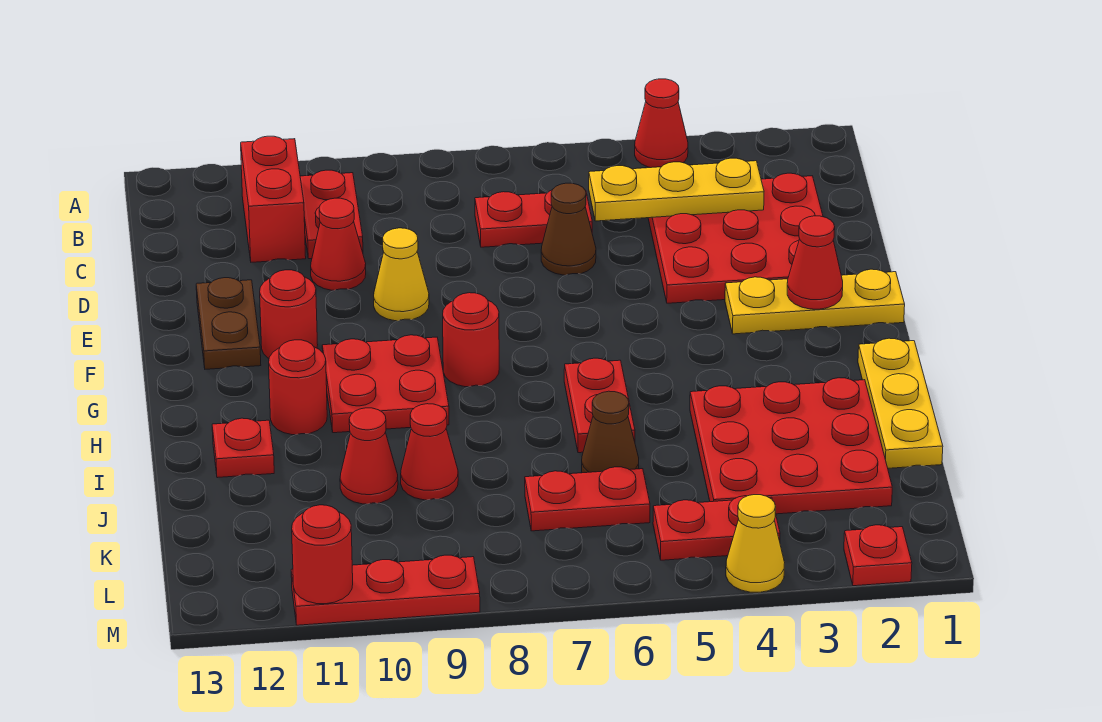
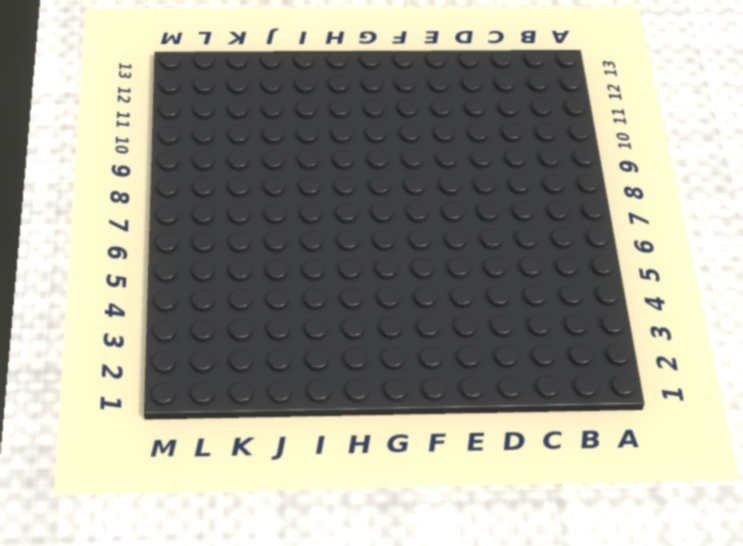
none -> red 1x1 cone [635,79,688,168]
none -> red 1x2 plate [300,170,363,259]
none -> red 1x2 brick [241,136,306,262]

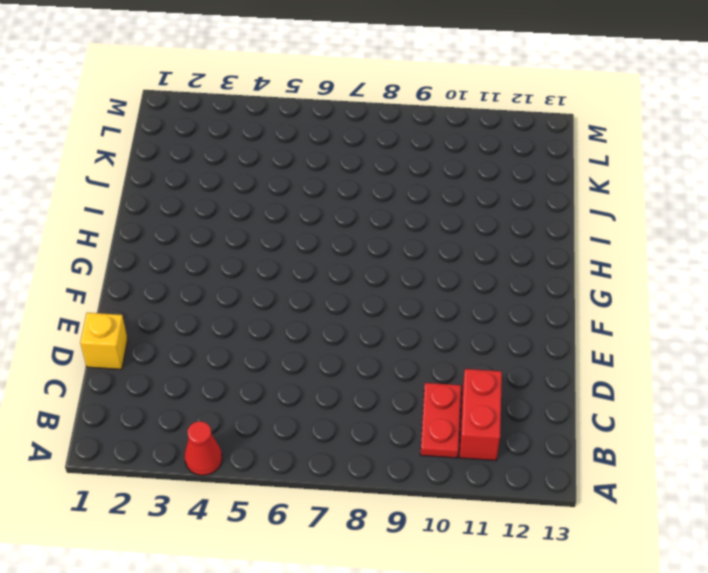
yellow 1x1 brick [80,313,128,369] -> none
none -> red 3x3 plate [648,173,823,303]
none -> red 1x2 plate [475,190,592,247]
none -> brown 1x1 cone [541,183,596,275]

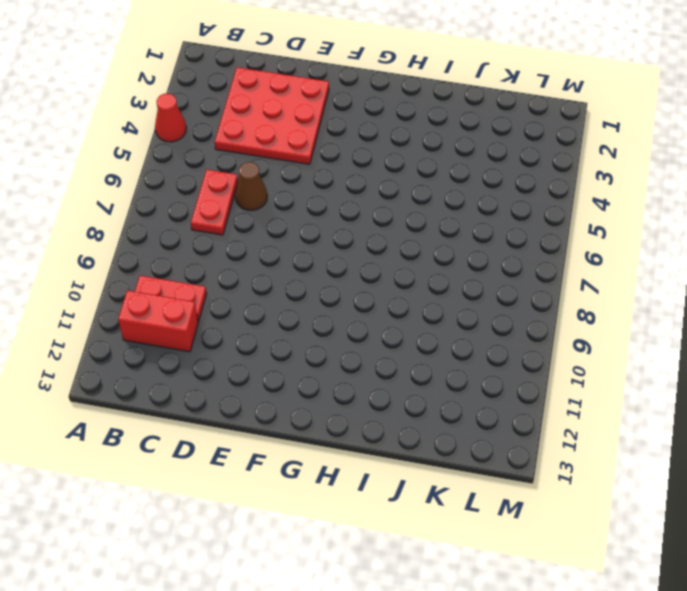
none -> red 1x1 cone [311,198,366,290]
none -> yellow 1x1 cone [374,228,429,321]
none -> brown 1x2 plate [196,278,261,369]

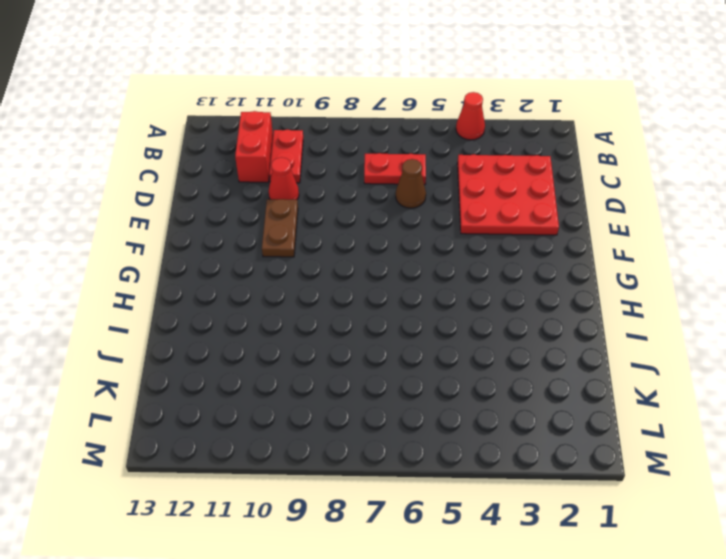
brown 1x2 plate [262,199,298,257] -> brown 1x2 plate moved to [196,278,261,369]
none -> yellow 1x1 cone [374,228,429,321]
none -> yellow 1x3 plate [725,269,905,334]
none -> red 1x1 round brick [260,270,318,358]

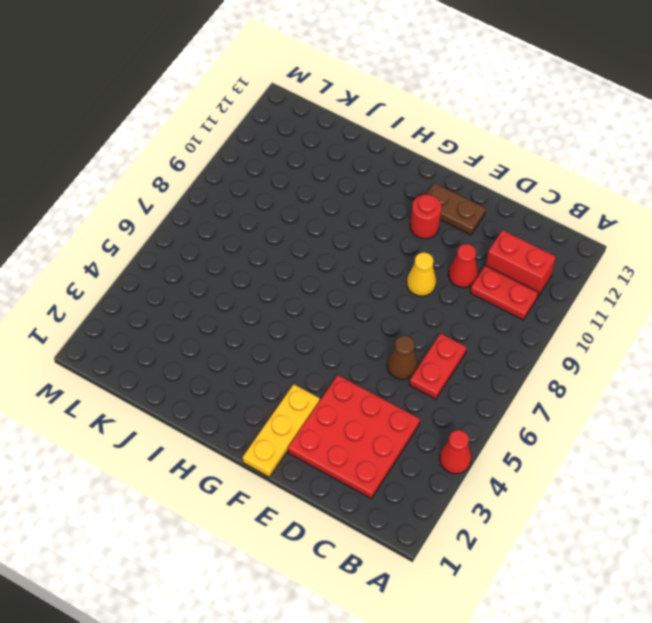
none -> red 1x1 round brick [443,293,499,387]
none -> red 2x2 plate [322,335,449,433]
none -> yellow 1x3 plate [858,338,943,468]

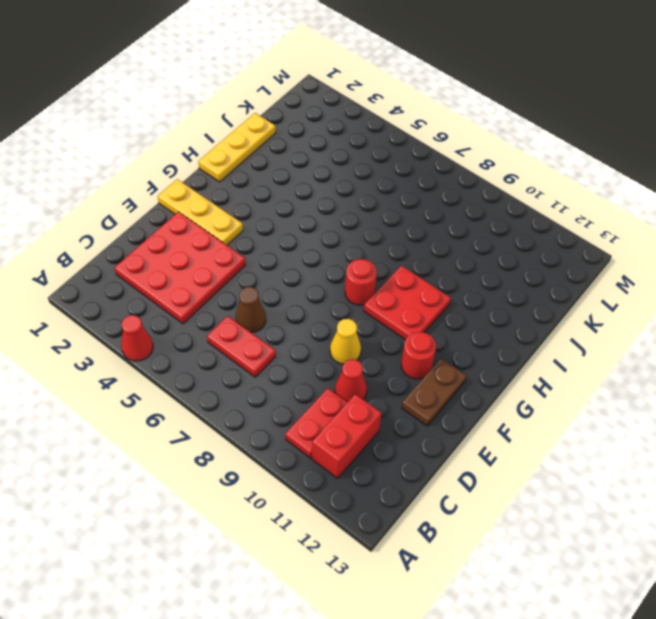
none -> red 1x2 plate [564,358,635,453]
none -> red 1x1 round brick [269,340,327,435]
none -> red 3x3 plate [690,378,892,514]

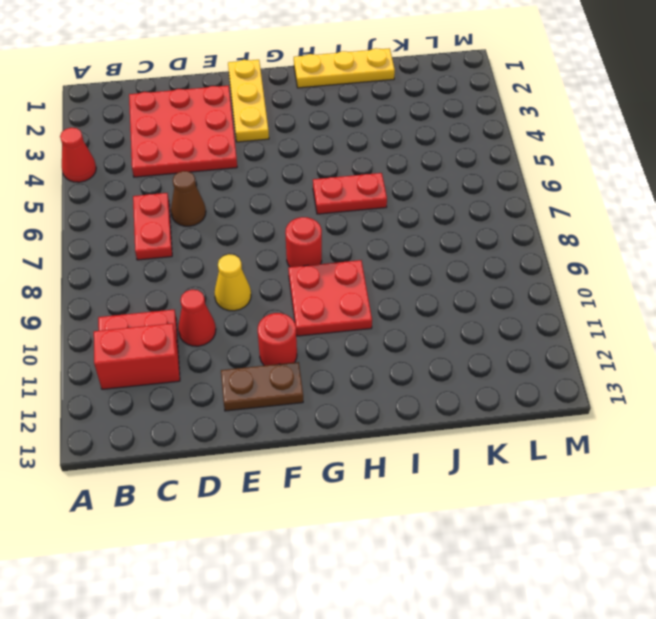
none -> red 1x1 round brick [269,340,327,435]
none -> red 3x3 plate [690,378,892,514]
none -> red 1x1 plate [212,418,274,478]

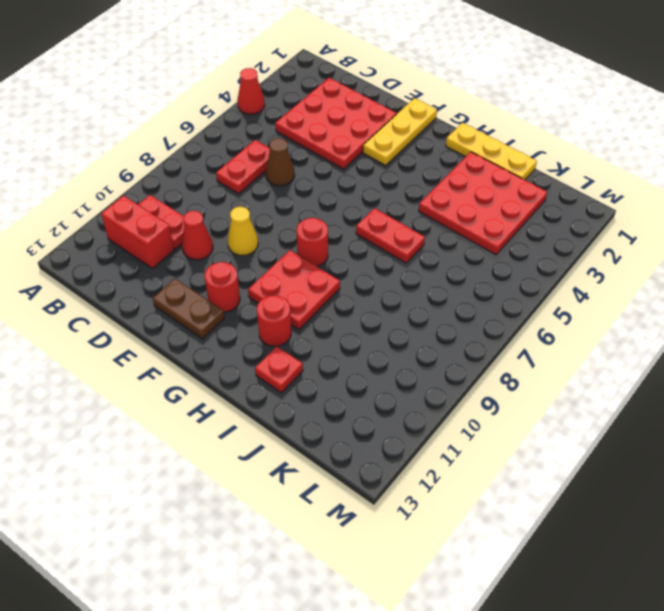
none -> brown 1x1 cone [582,391,639,473]
none -> red 1x1 cone [401,404,458,500]
none -> red 1x1 cone [340,408,398,504]

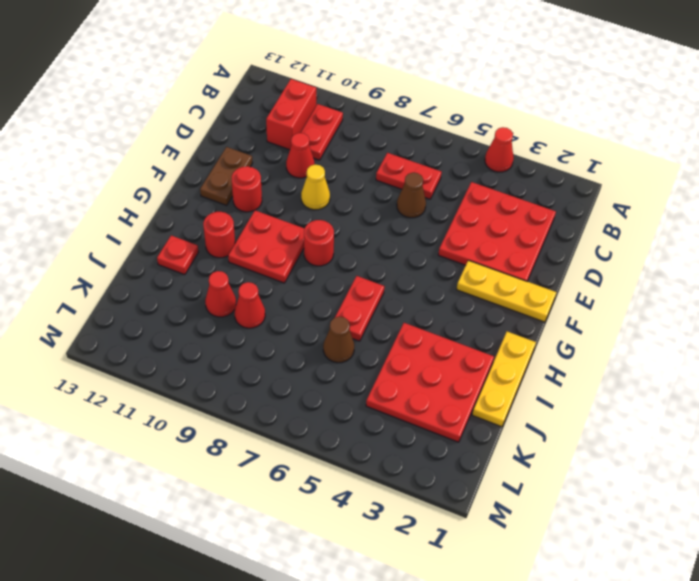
none -> red 1x2 plate [525,467,650,531]
none -> red 1x2 plate [653,496,780,560]
none -> red 1x1 plate [844,525,912,586]

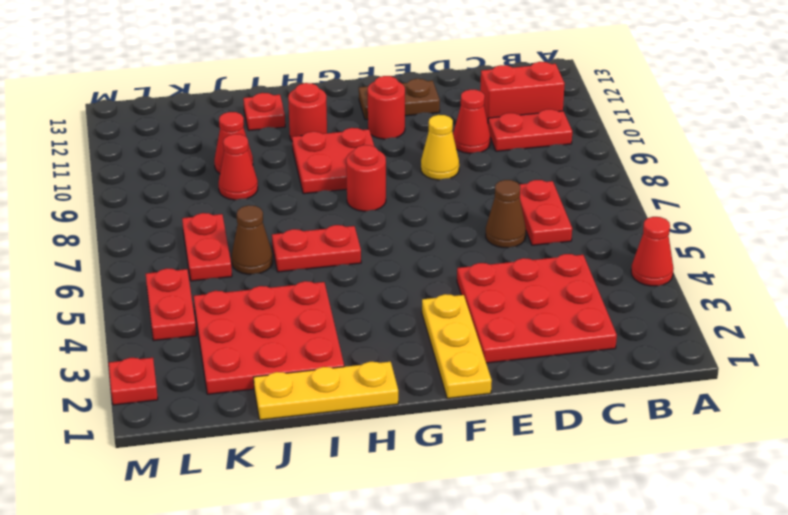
none -> yellow 1x1 cone [726,495,785,592]
none -> red 1x3 plate [291,555,480,625]
none -> yellow 1x3 plate [589,158,764,221]

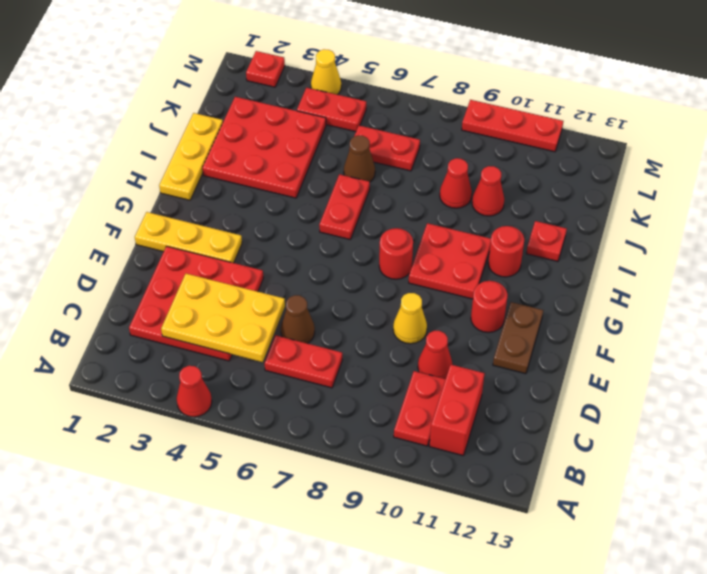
yellow 2x3 plate [161,274,285,362] -> yellow 1x3 plate [589,158,764,221]
none -> red 1x1 cone [787,216,843,309]
none -> red 1x1 round brick [292,505,353,604]

